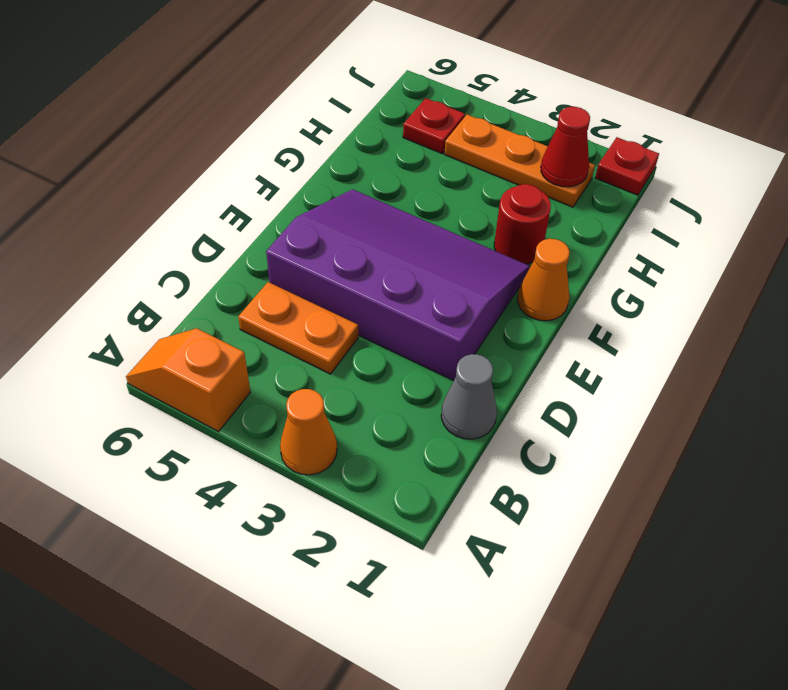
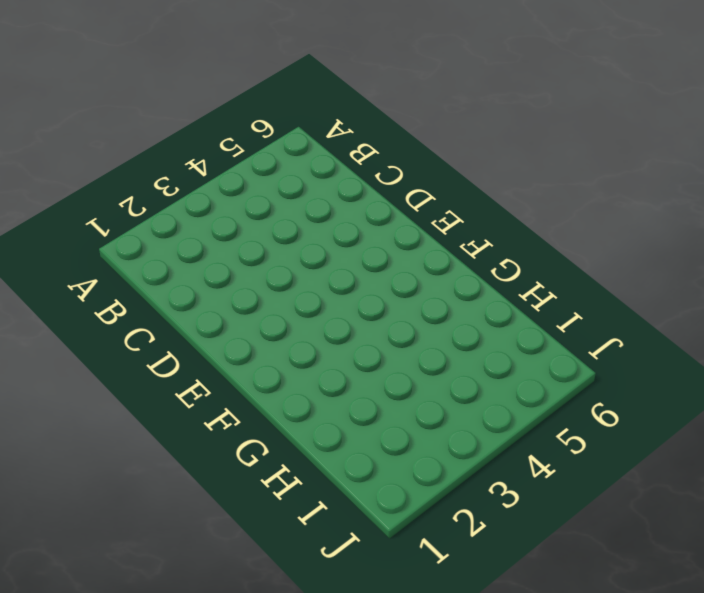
none -> orange 1x1 cone [280,389,337,475]
none -> orange 1x2 slope [126,328,250,431]

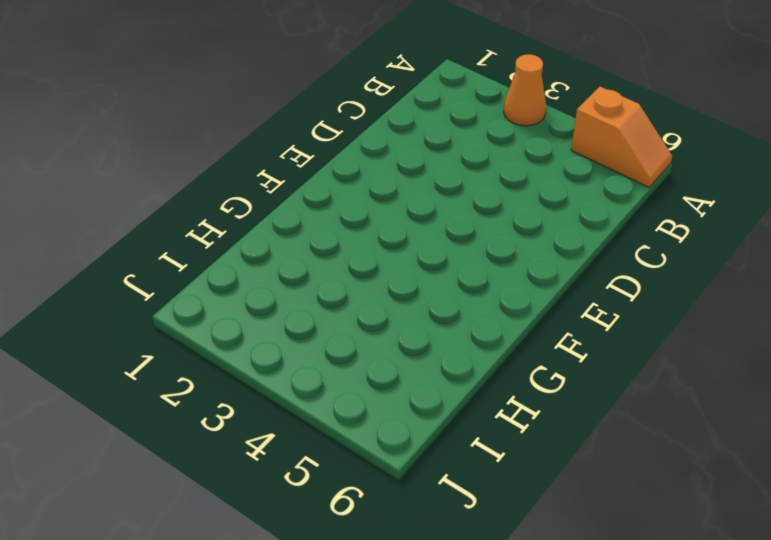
none -> grey 1x1 cone [441,354,497,439]
none -> orange 1x2 plate [238,282,358,374]

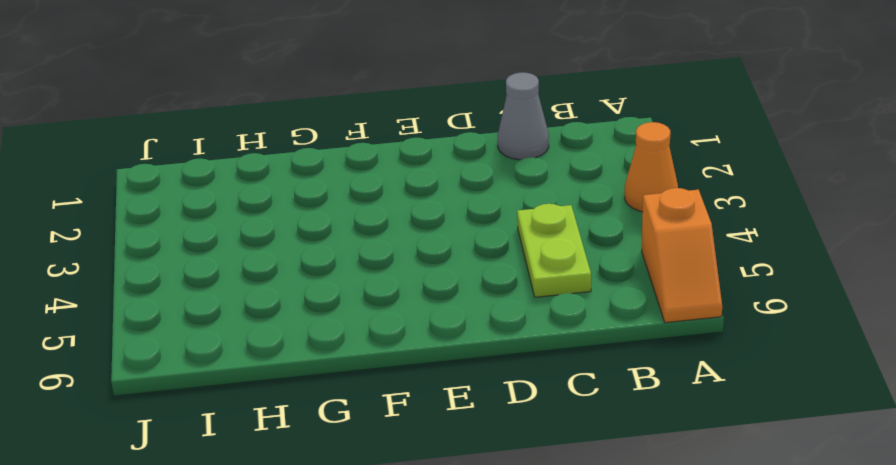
lime 1x2 plate [517,204,591,297] -> orange 1x2 plate [238,282,358,374]
none -> purple 3x4 slope [266,189,530,381]
none -> orange 1x1 cone [518,239,570,321]

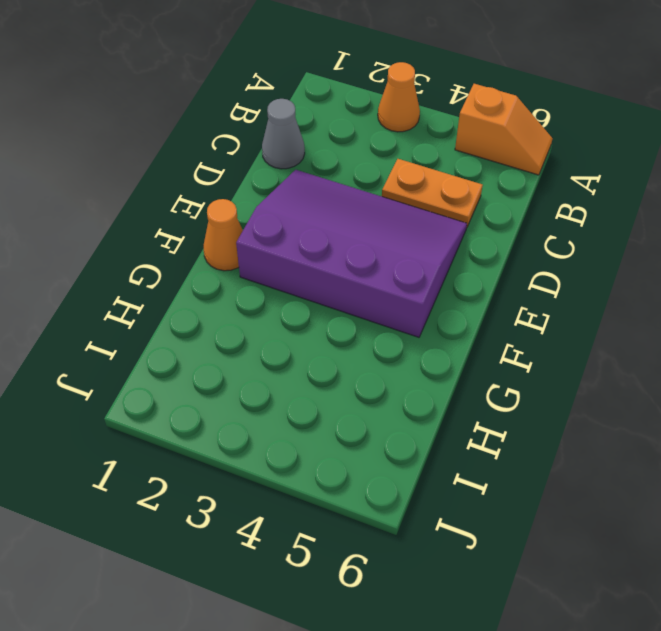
purple 3x4 slope [236,170,467,337] -> purple 3x4 slope turned to [266,189,530,381]
none -> red 1x1 round brick [494,184,551,264]
none -> orange 1x3 plate [444,115,595,207]

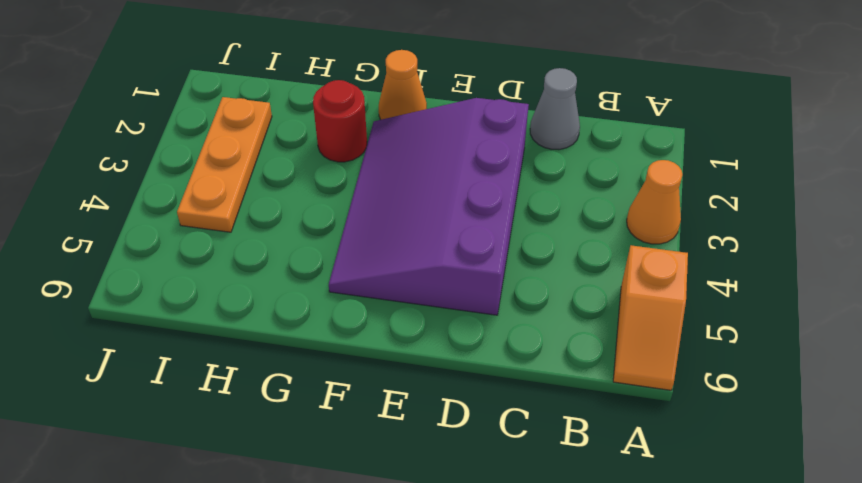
none -> orange 1x2 plate [238,282,358,374]
none -> red 1x1 plate [403,98,465,153]

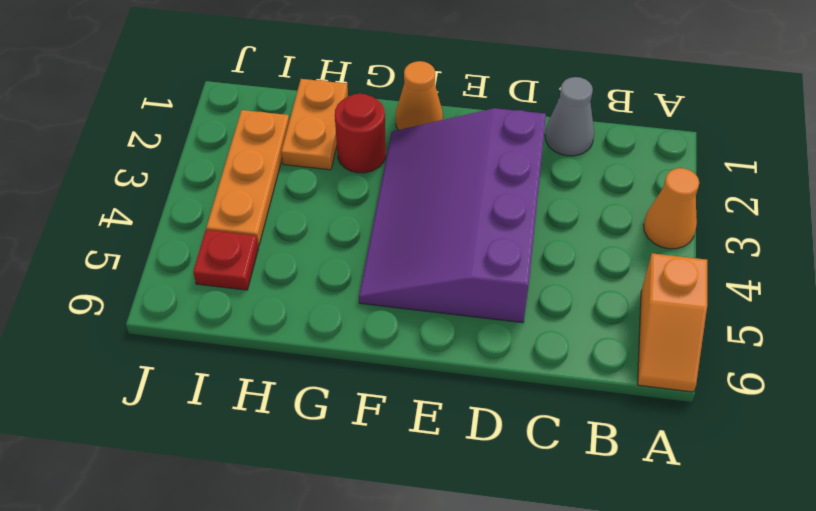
orange 1x2 plate [281,79,348,170] -> orange 1x2 plate moved to [238,282,358,374]
none -> red 1x1 plate [595,137,659,195]
none -> red 1x1 cone [541,107,590,187]

